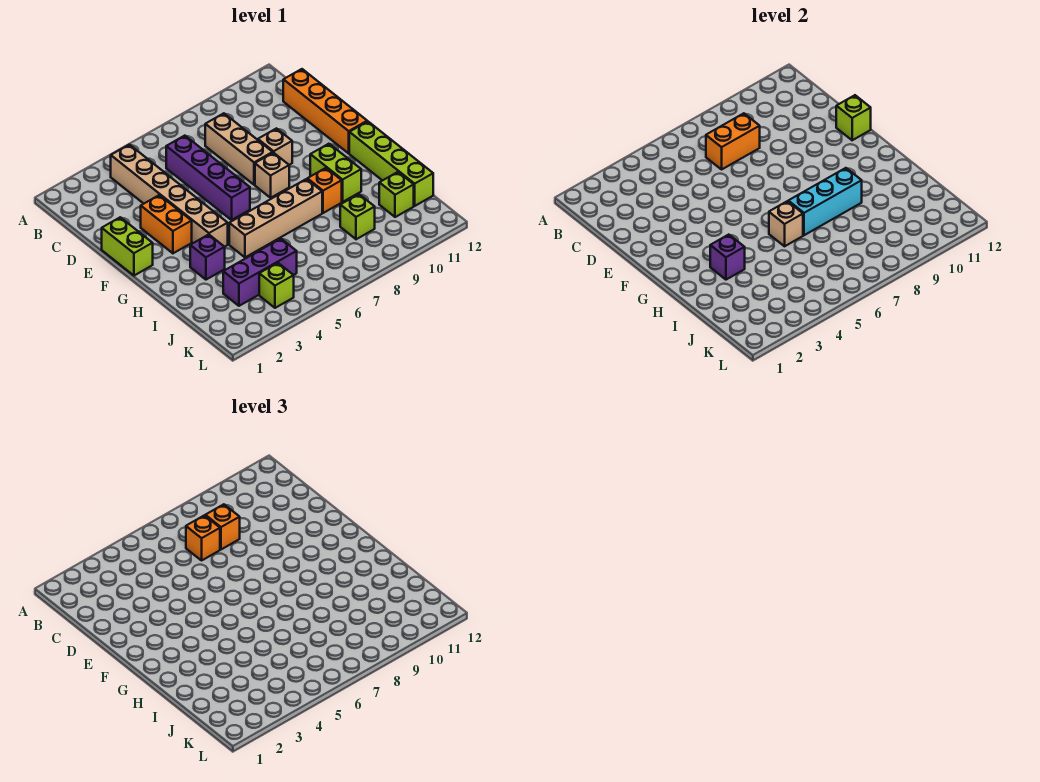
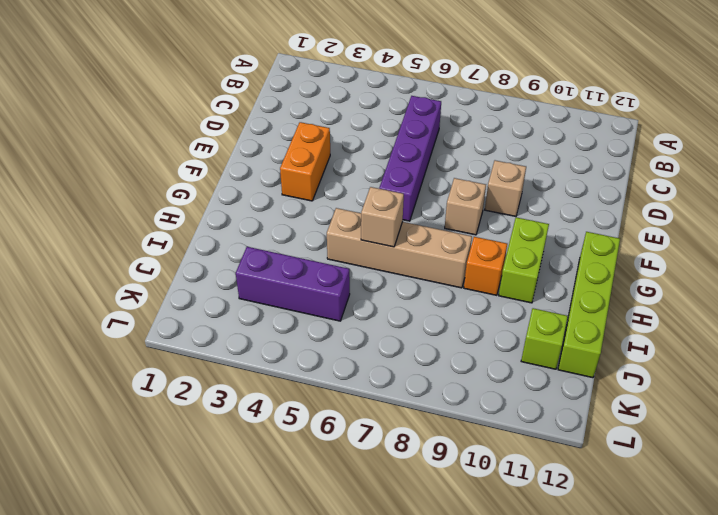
none -> tan 1x6 brick [111,145,228,247]
none -> tan 1x3 brick [205,113,273,185]
none -> orange 1x4 brick [283,69,367,153]

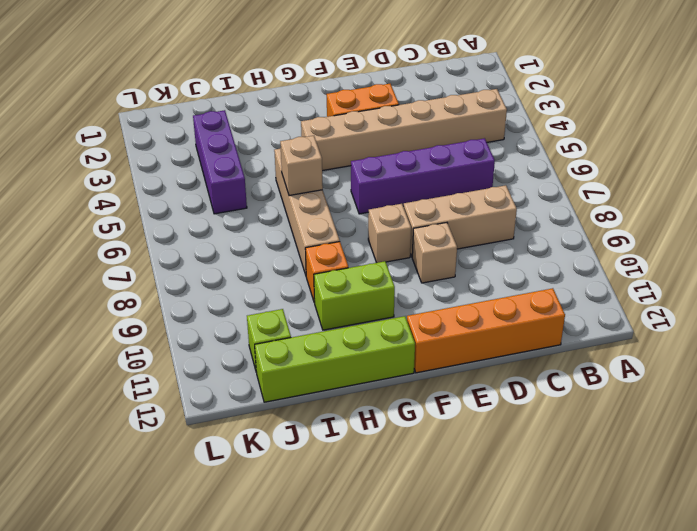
none -> lime 1x2 brick [102,217,153,276]
none -> purple 1x1 brick [190,235,225,280]
none -> lime 1x1 brick [340,194,375,239]

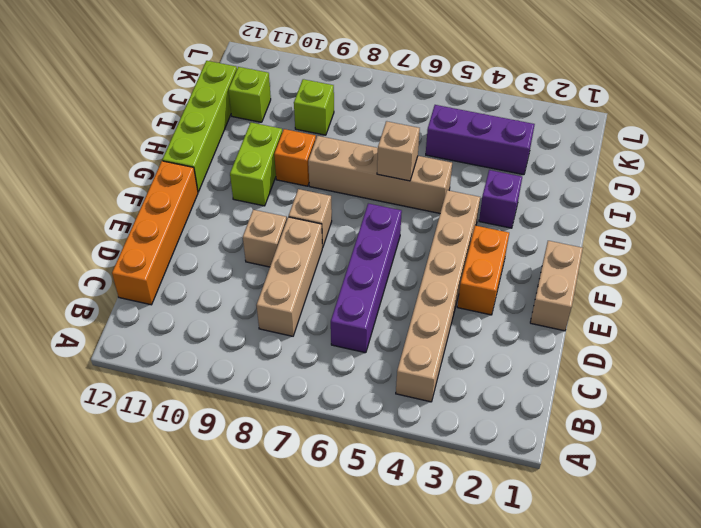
tan 1x2 brick [530,241,583,331] -> lime 1x2 brick [102,217,153,276]
none -> lime 1x1 brick [259,263,294,308]
none -> orange 1x2 brick [706,113,760,169]
none -> lime 1x1 brick [836,95,871,140]

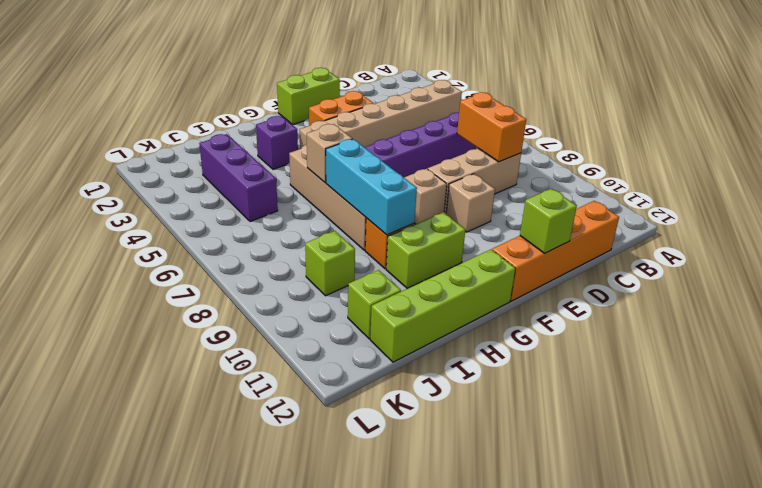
none -> lime 1x1 brick [259,263,294,308]
none -> purple 1x1 brick [710,235,745,280]
none -> orange 1x1 brick [186,515,220,560]

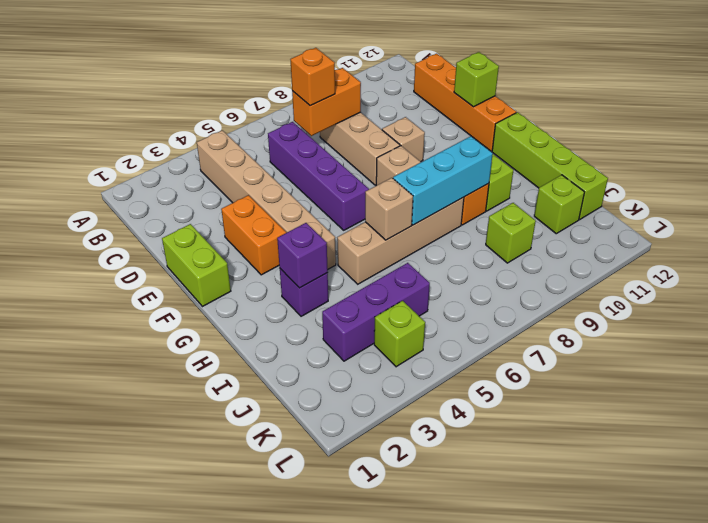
none -> orange 1x1 brick [205,504,240,549]

